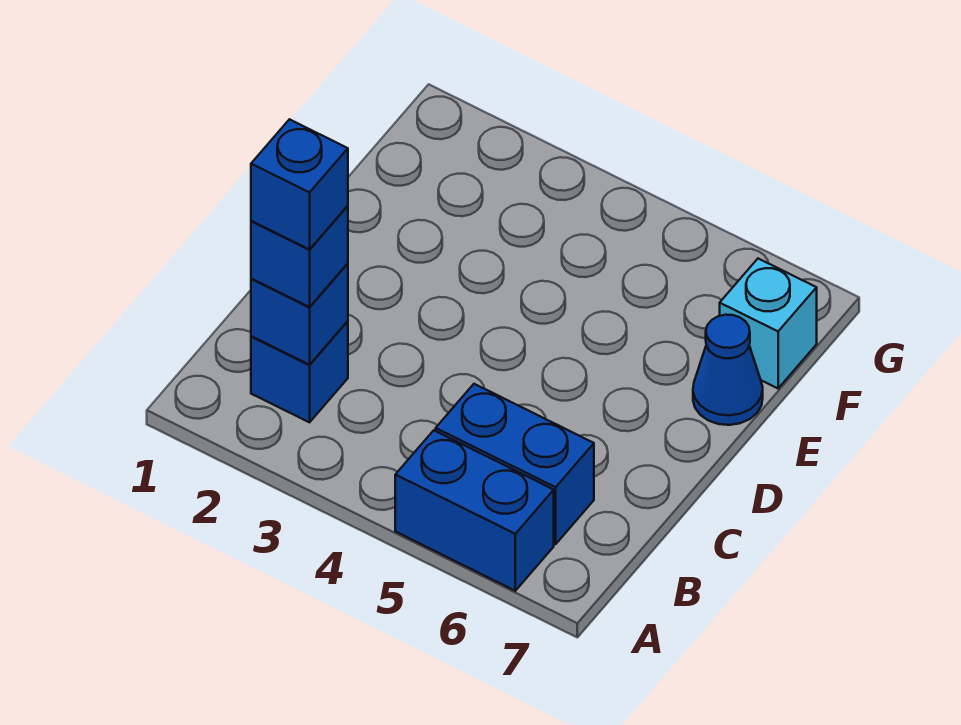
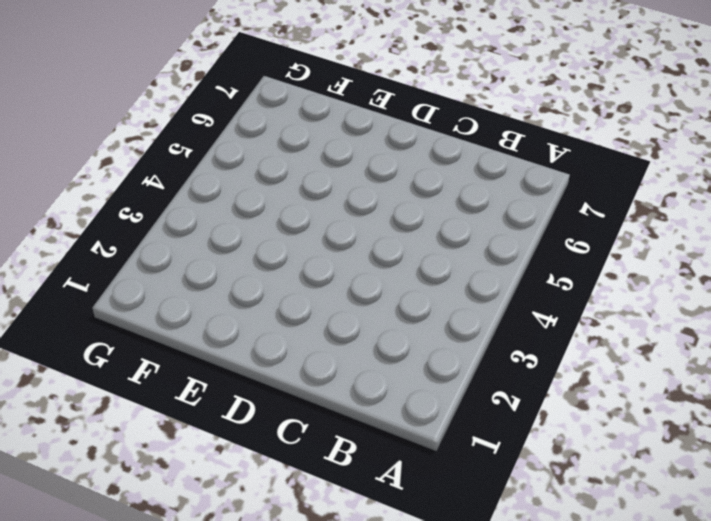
none -> blue 1x2 brick [395,430,554,591]
none -> blue 1x1 brick [251,321,348,422]

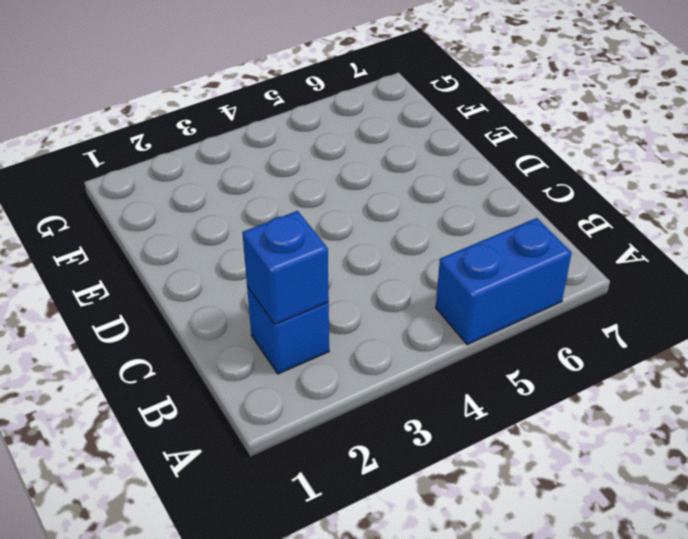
none -> blue 1x2 brick [436,384,594,544]
none -> blue 1x1 cone [693,315,763,425]

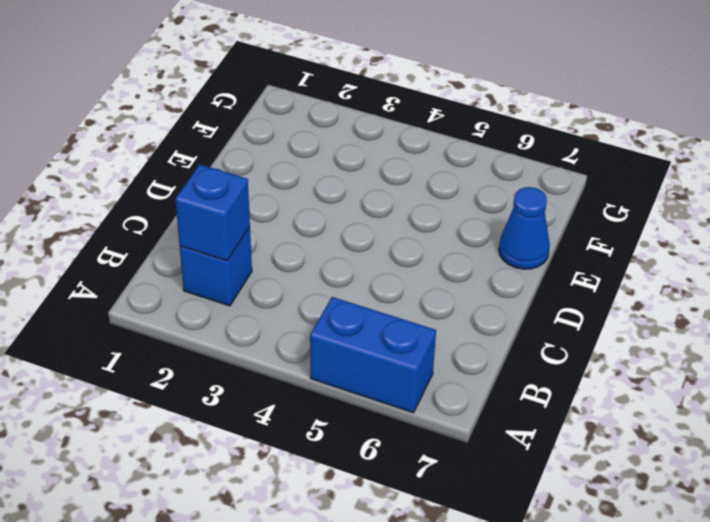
none -> blue 1x2 brick [436,384,594,544]
none -> cyan 1x1 brick [720,259,817,388]

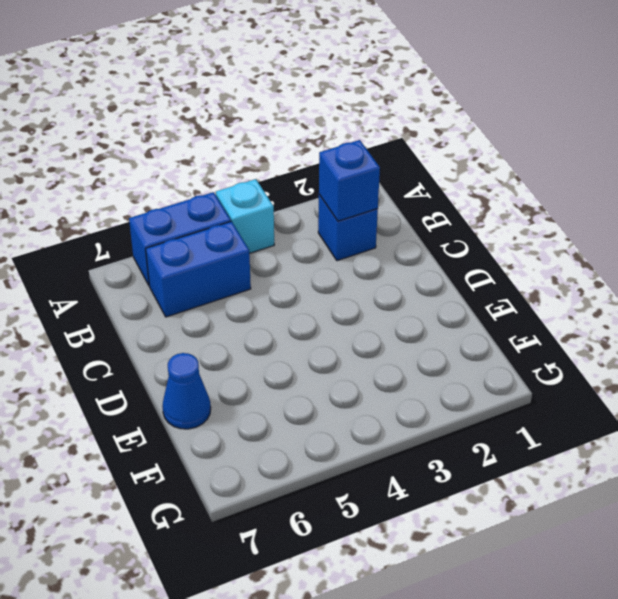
cyan 1x1 brick [216,179,274,253] -> cyan 1x1 brick moved to [720,259,817,388]
none -> blue 1x1 brick [251,206,348,307]
none -> blue 1x1 brick [251,119,348,249]

